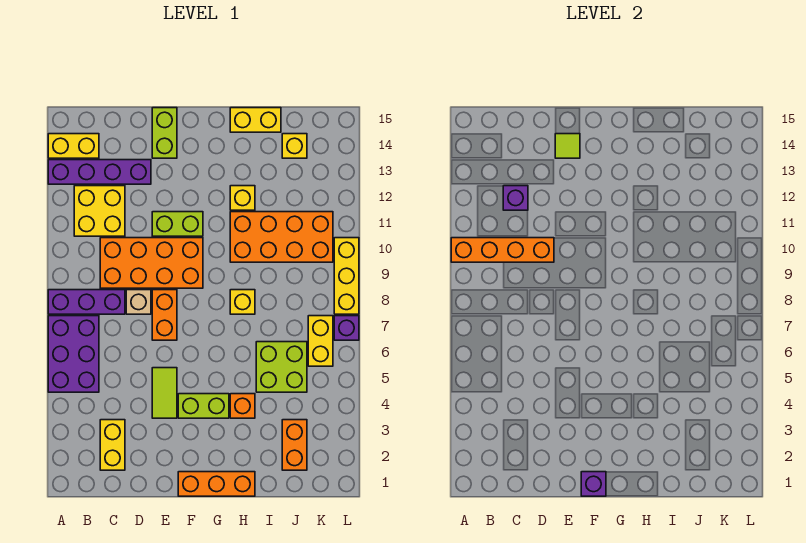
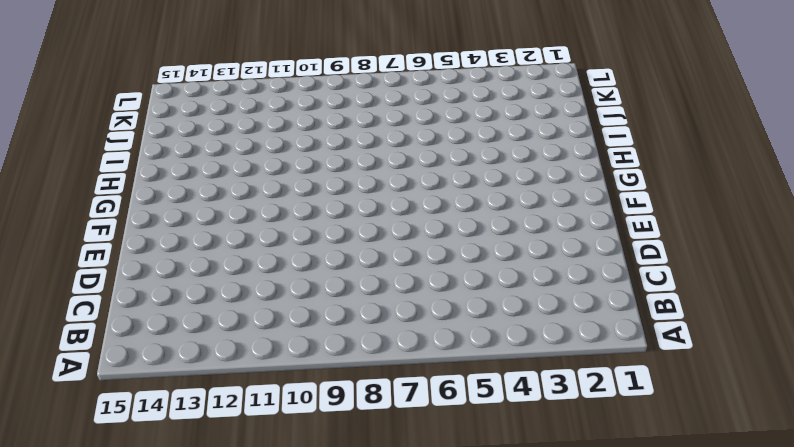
none -> purple 2x3 brick [48,316,99,392]
none -> purple 1x3 brick [48,290,125,314]
none -> purple 1x4 brick [48,160,151,184]

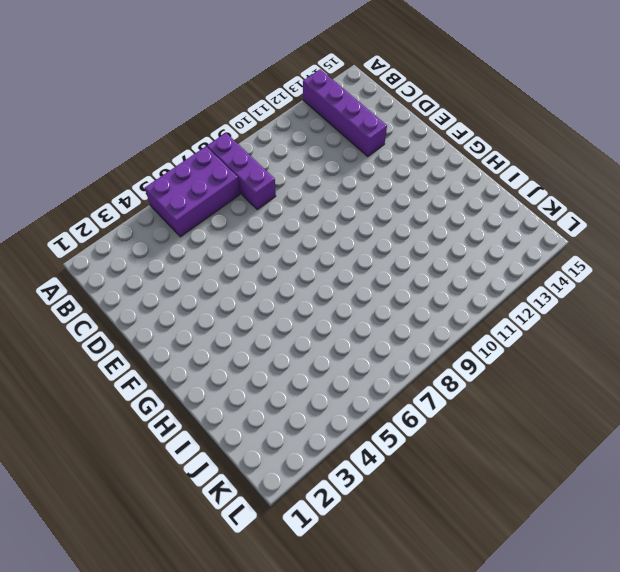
none -> yellow 1x2 brick [48,134,99,158]
none -> yellow 2x2 brick [74,186,125,236]
none -> yellow 1x2 brick [100,420,125,470]

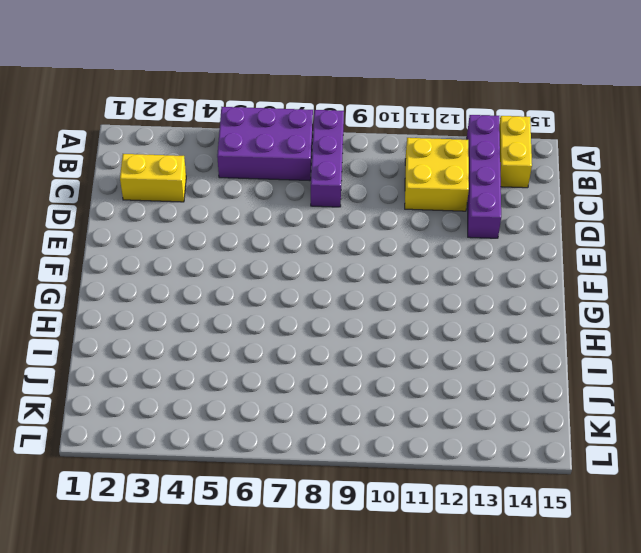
none -> orange 2x4 brick [100,238,203,288]
none -> tan 1x1 brick [126,290,151,314]
none -> lime 1x2 tile [152,368,177,418]

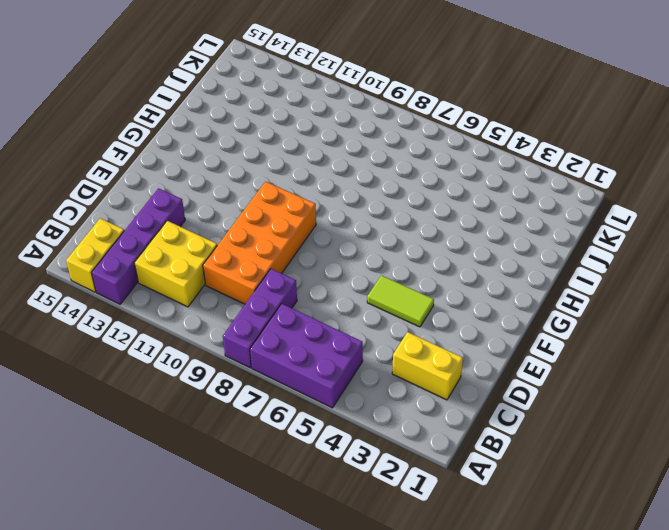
none -> tan 1x1 brick [126,290,151,314]
none -> orange 1x2 brick [152,290,177,340]
none -> lime 1x2 brick [152,212,203,236]

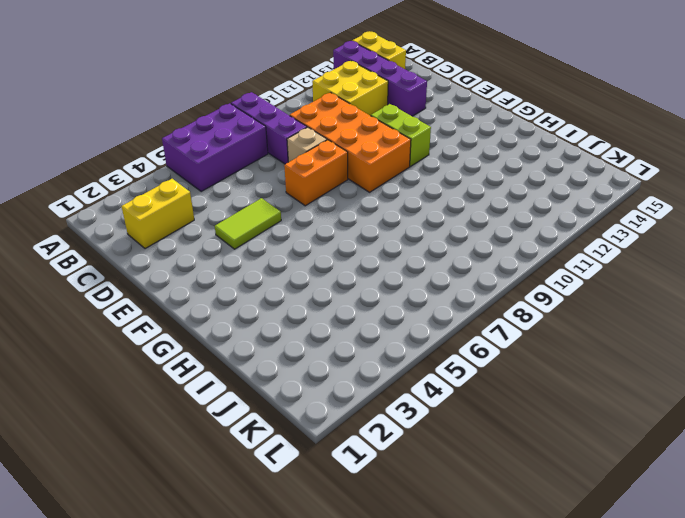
none -> lime 1x2 brick [152,108,177,158]
none -> orange 1x3 brick [178,472,255,496]
none -> lime 1x2 brick [178,394,229,418]

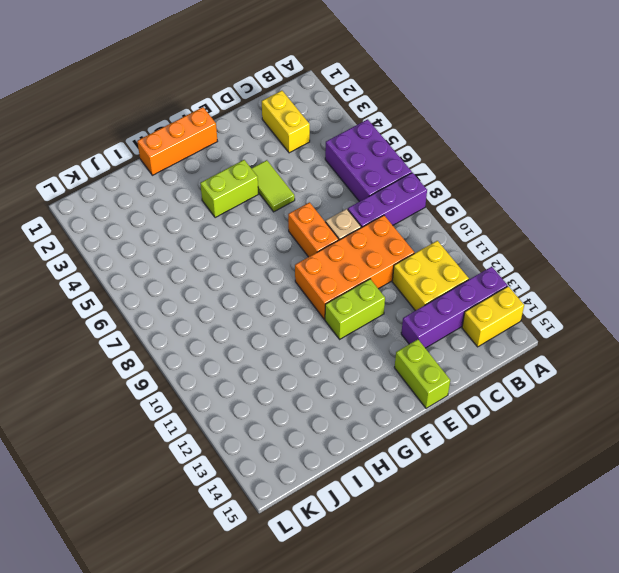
none -> orange 1x1 brick [230,394,255,418]
none -> yellow 1x1 brick [230,290,255,314]
none -> orange 2x4 brick [230,212,333,262]

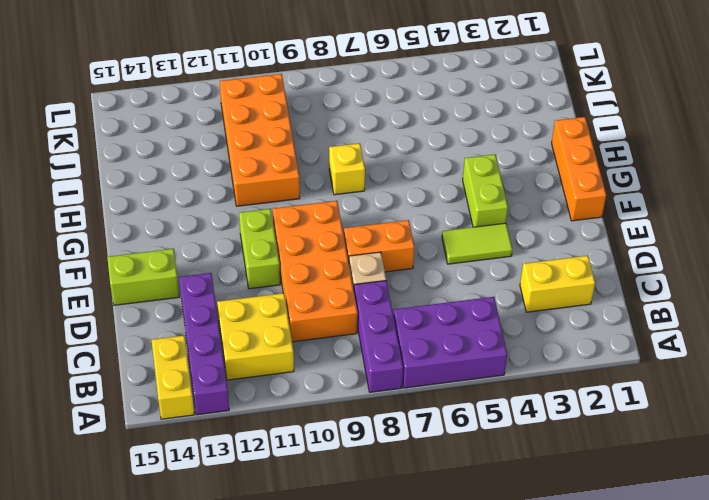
none -> orange 1x1 brick [230,394,255,418]
none -> yellow 1x1 brick [230,186,255,210]
none -> yellow 1x2 brick [230,108,281,132]

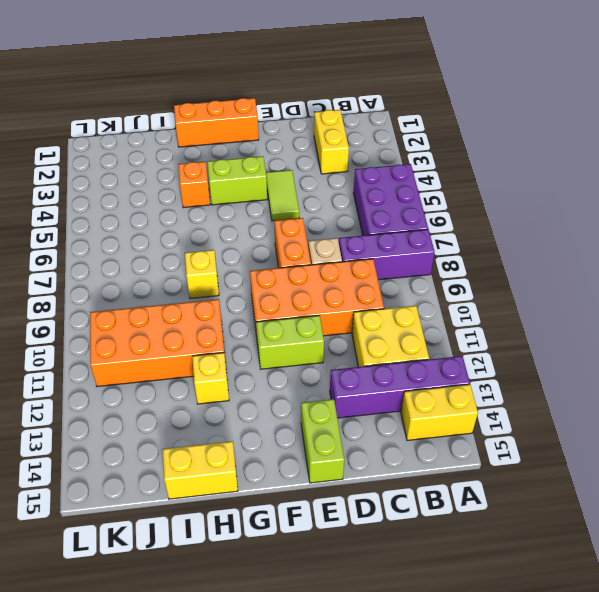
none -> lime 2x2 brick [256,342,307,392]
none -> orange 1x2 brick [282,420,307,470]
none -> yellow 1x1 brick [282,134,307,158]

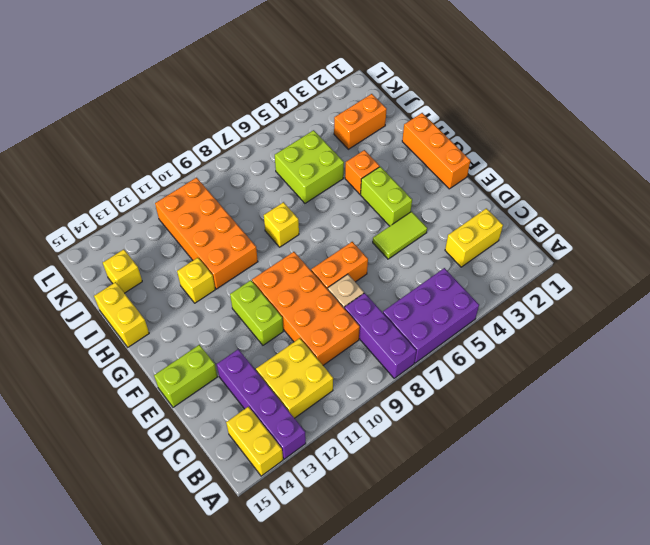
none -> yellow 1x2 brick [308,316,333,366]
none -> purple 1x1 brick [334,316,359,340]
none -> yellow 1x3 brick [334,238,359,314]

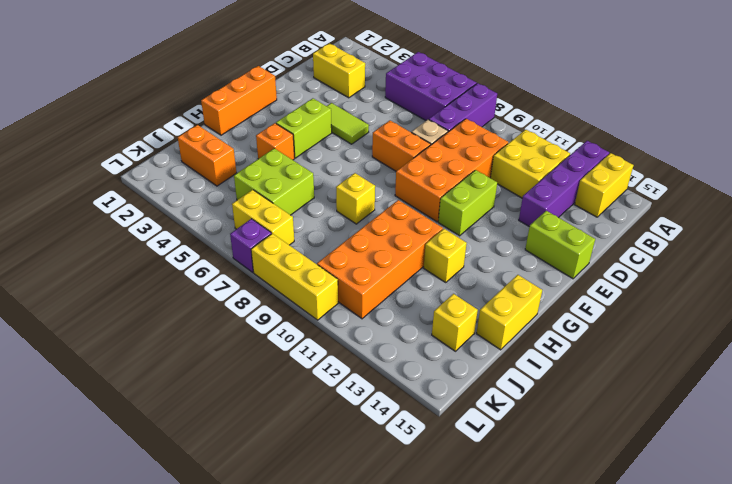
none -> orange 1x4 brick [451,238,554,262]
none -> purple 1x1 brick [503,186,528,210]
none -> lime 1x1 tile [555,134,580,158]

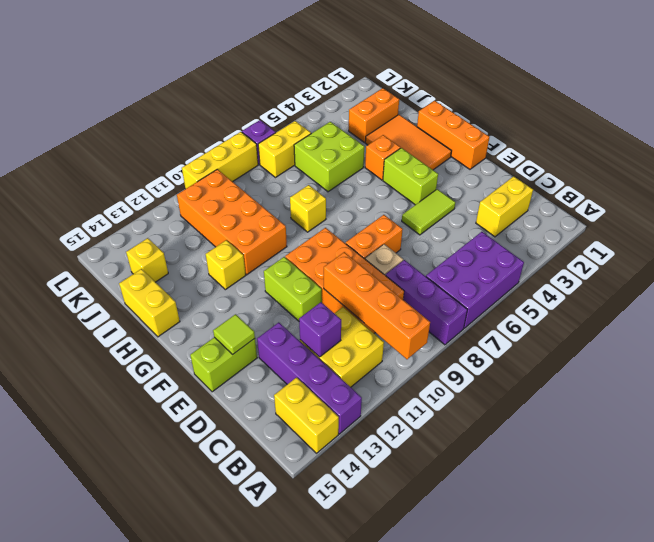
orange 2x3 tile [365,115,451,170] -> none
none -> purple 1x1 brick [581,472,606,496]

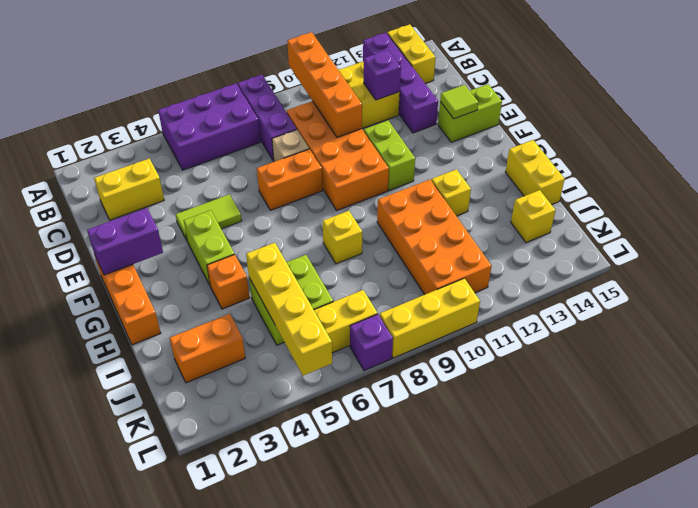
purple 1x2 brick [87,208,163,275] -> purple 1x1 brick [581,472,606,496]
yellow 1x4 brick [246,243,332,376] -> none

